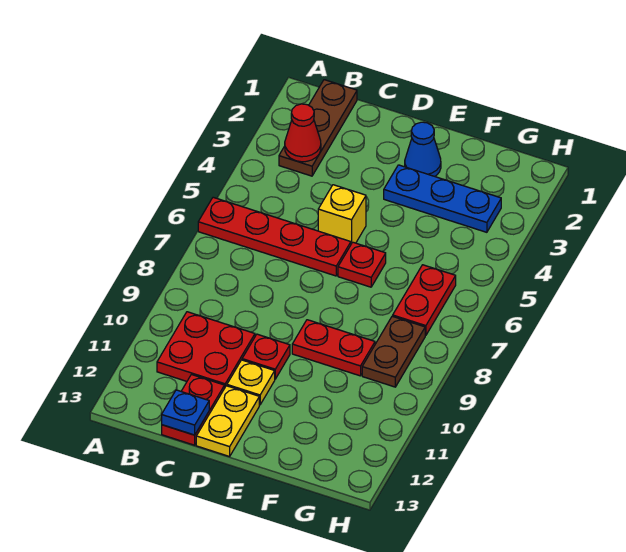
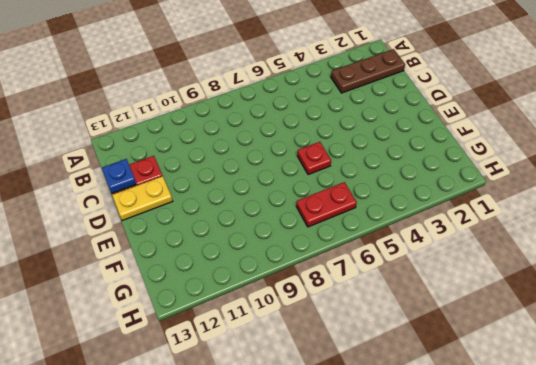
none -> red 1x4 plate [198,197,351,276]
none -> red 2x2 plate [157,312,255,387]
none -> yellow 1x1 brick [318,185,366,244]

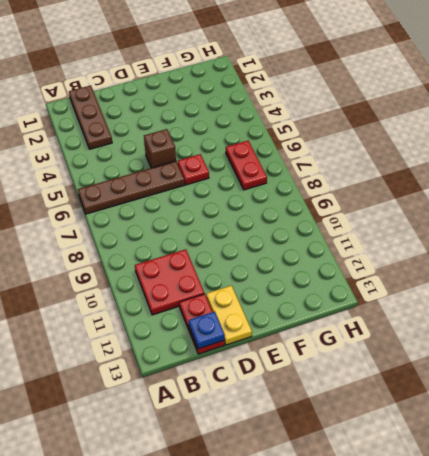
brown 1x4 plate [78,161,185,214] -> red 1x4 plate [198,197,351,276]
brown 1x1 brick [144,129,176,168] -> yellow 1x1 brick [318,185,366,244]
none -> red 1x1 plate [242,334,290,379]
none -> yellow 1x1 plate [227,360,275,405]
none -> blue 1x1 cone [405,122,441,176]

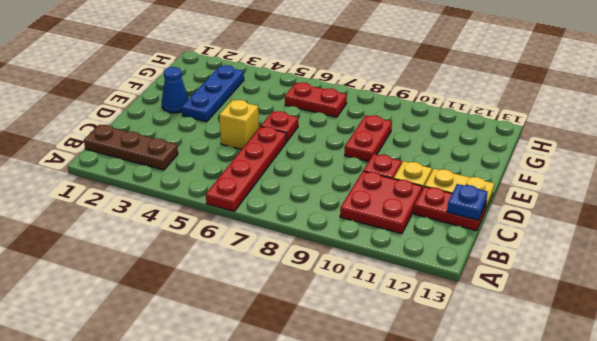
none -> brown 1x2 plate [362,316,425,387]
none -> red 1x1 cone [285,104,321,162]

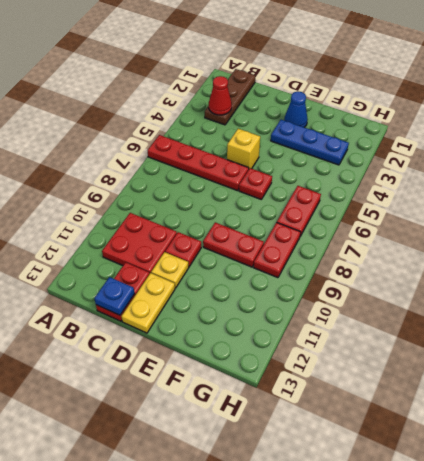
red 1x2 plate [254,222,300,278] -> brown 1x2 plate [362,316,425,387]

